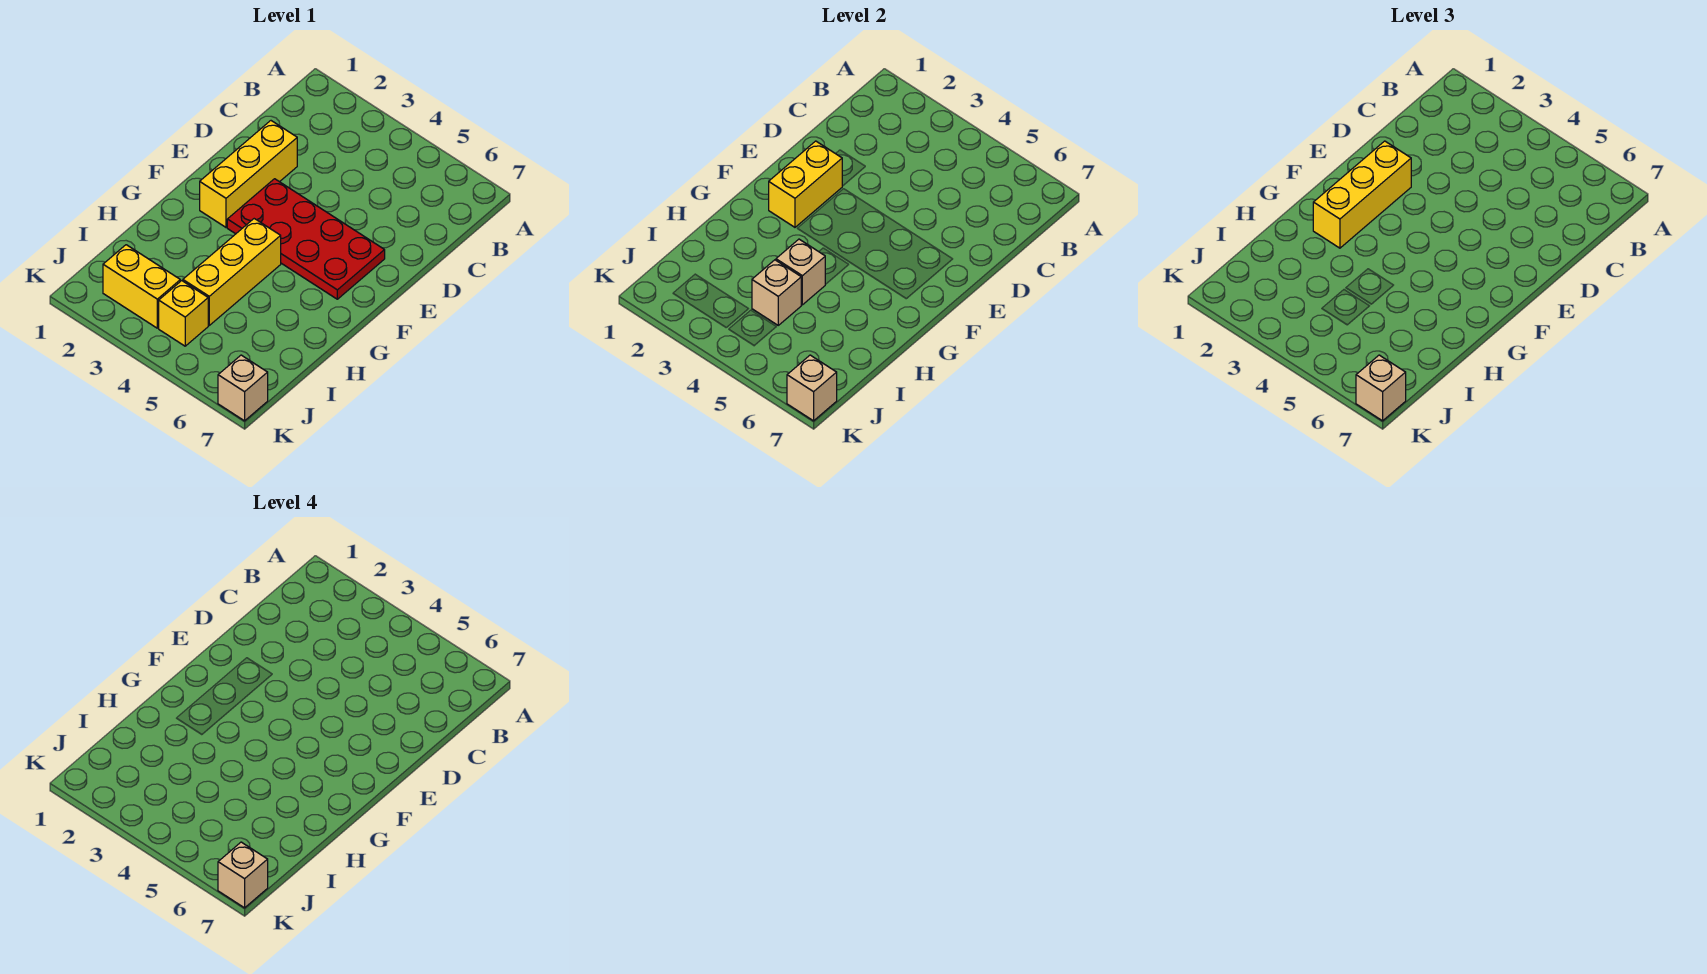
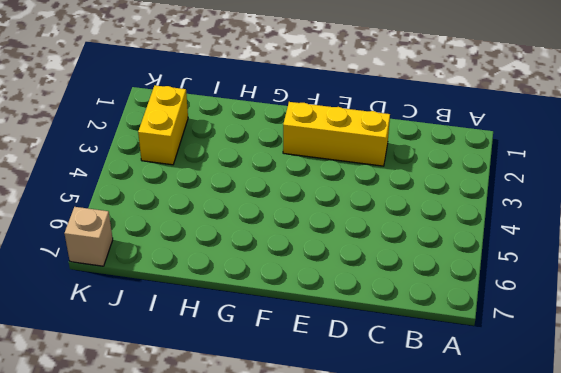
none -> red 2x4 plate [227,179,385,299]
none -> yellow 1x3 brick [183,219,281,325]
none -> yellow 1x1 brick [159,281,208,346]

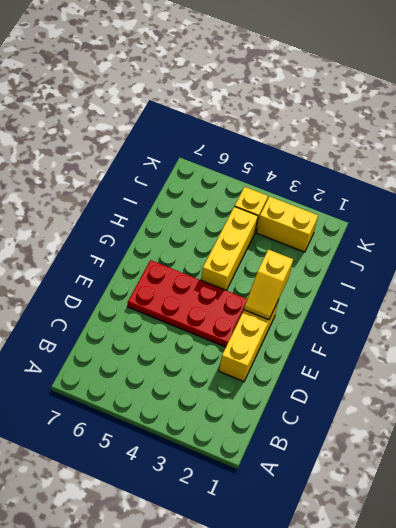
yellow 1x2 slope [244,249,293,320] -> yellow 1x2 brick [769,141,842,227]
none -> tan 1x1 brick [218,355,268,421]
none -> tan 1x1 brick [776,239,825,305]
none -> tan 1x1 brick [752,260,801,325]

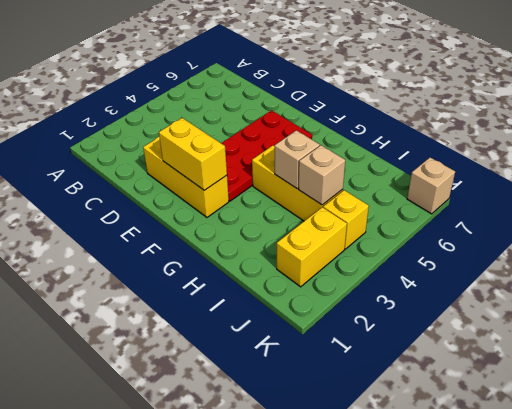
none -> tan 1x1 brick [787,355,837,421]
none -> yellow 1x3 brick [1313,141,1411,248]
none -> tan 1x1 brick [1356,355,1406,421]

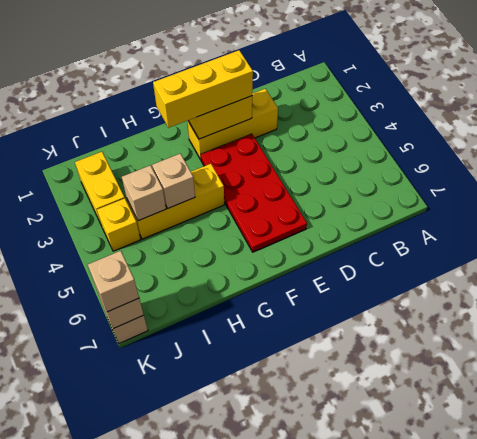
none -> tan 1x1 brick [218,842,268,908]

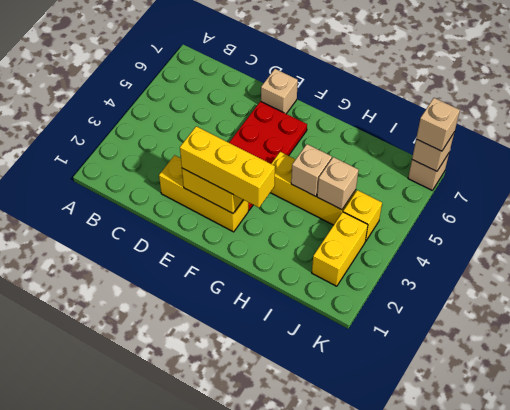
tan 1x1 brick [261,69,298,114] -> tan 1x1 brick moved to [218,842,268,908]

